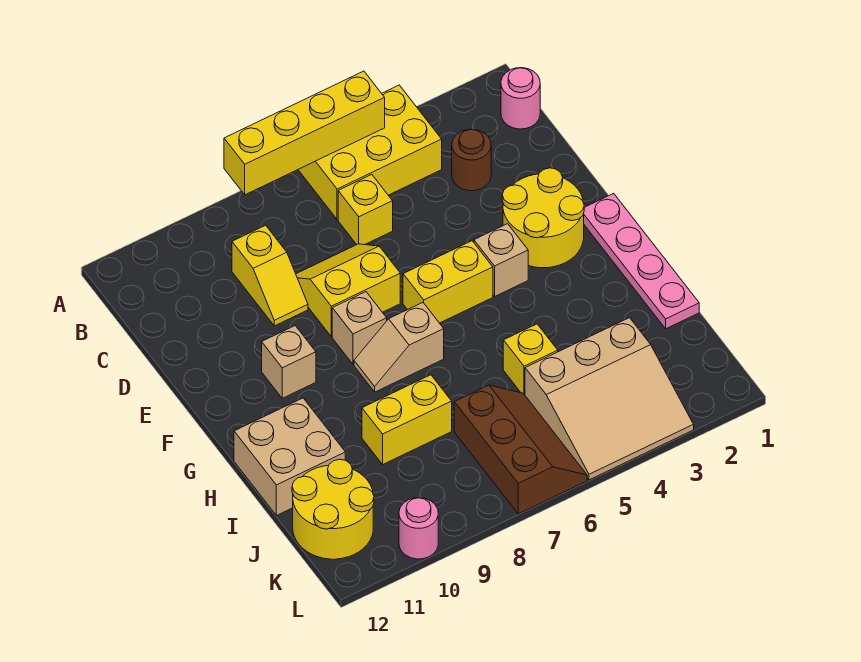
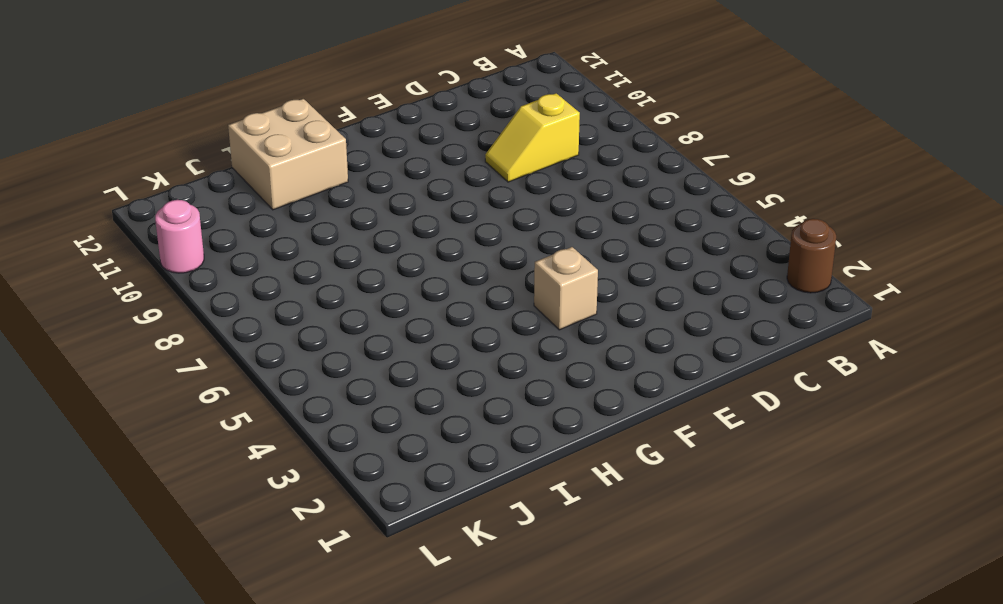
brown 1x1 round brick [787,219,836,293] -> brown 1x1 round brick moved to [452,129,491,191]
none -> yellow 2x3 brick [298,85,442,220]
none -> pink 1x1 round brick [501,68,540,129]
none -> yellow 1x1 brick [338,175,393,245]

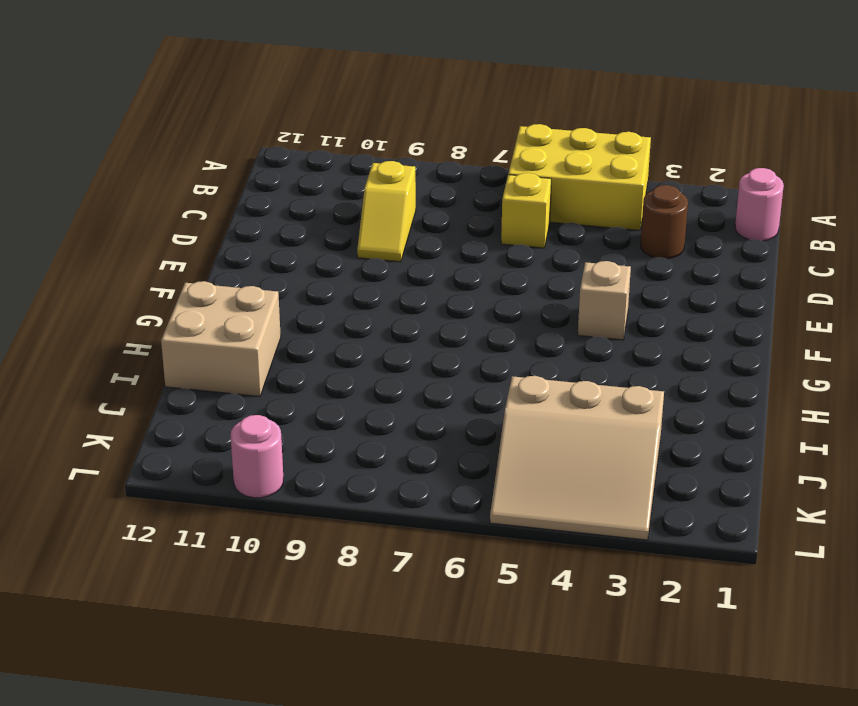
none -> yellow 2x2 slope [296,244,400,337]
none -> yellow 2x2 round brick [502,168,584,268]
none -> pink 1x4 plate [584,193,699,329]

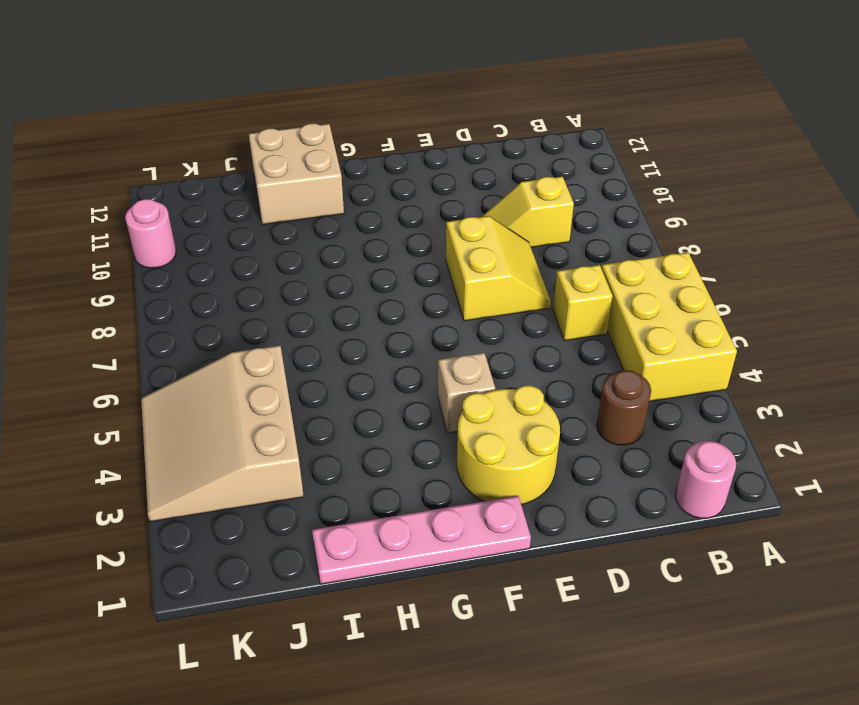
none -> yellow 1x2 brick [403,241,493,323]
none -> tan 1x1 brick [332,292,387,364]
none -> tan 1x1 brick [262,326,316,398]

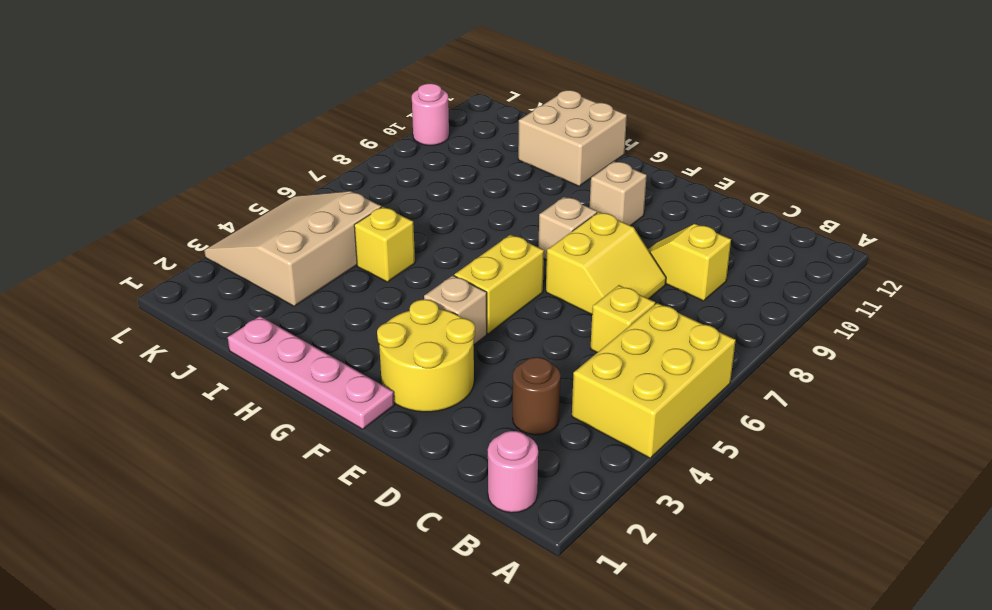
none -> tan 1x2 slope [354,303,444,392]
none -> yellow 1x2 brick [362,375,452,464]
none -> brown 2x3 slope [454,385,587,514]

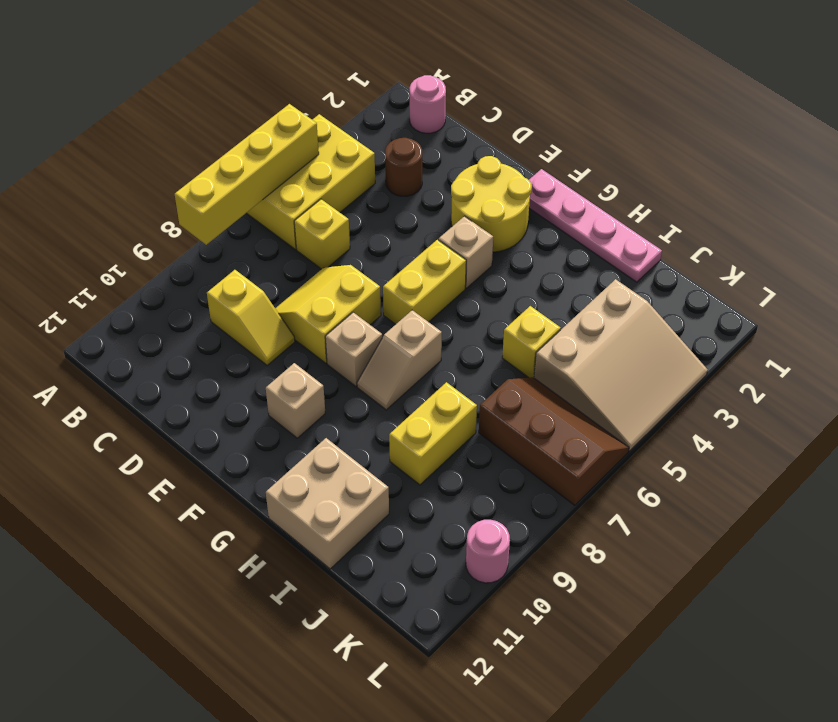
none -> yellow 2x2 round brick [292,459,374,559]

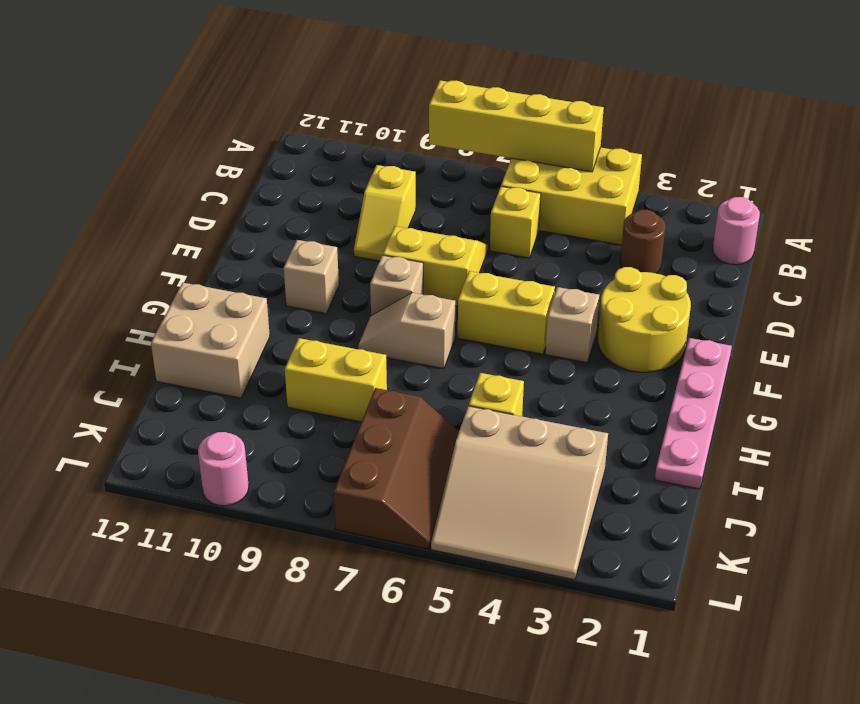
none -> yellow 2x2 round brick [292,459,374,559]

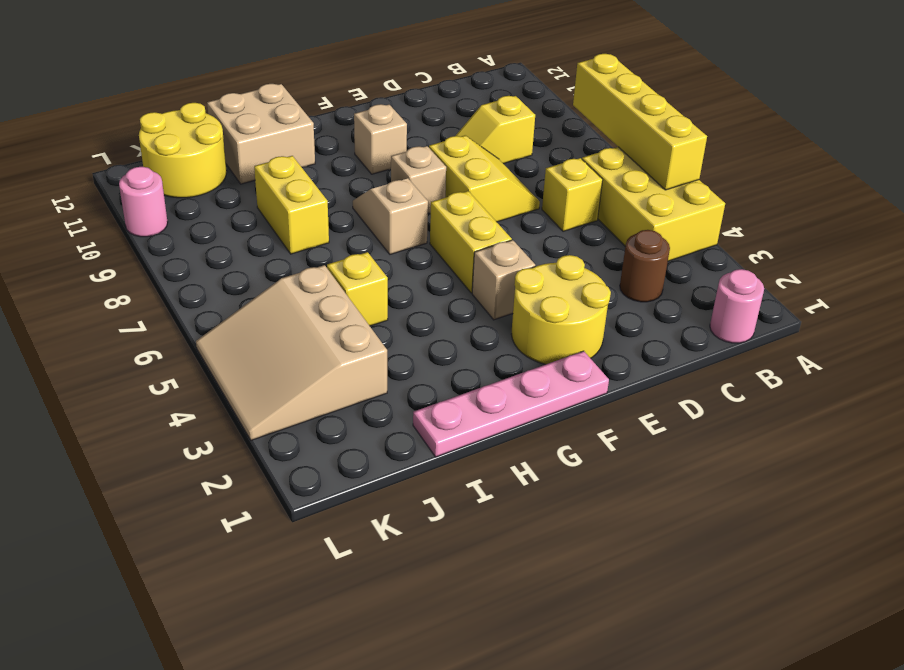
none -> brown 2x3 slope [454,385,587,514]

